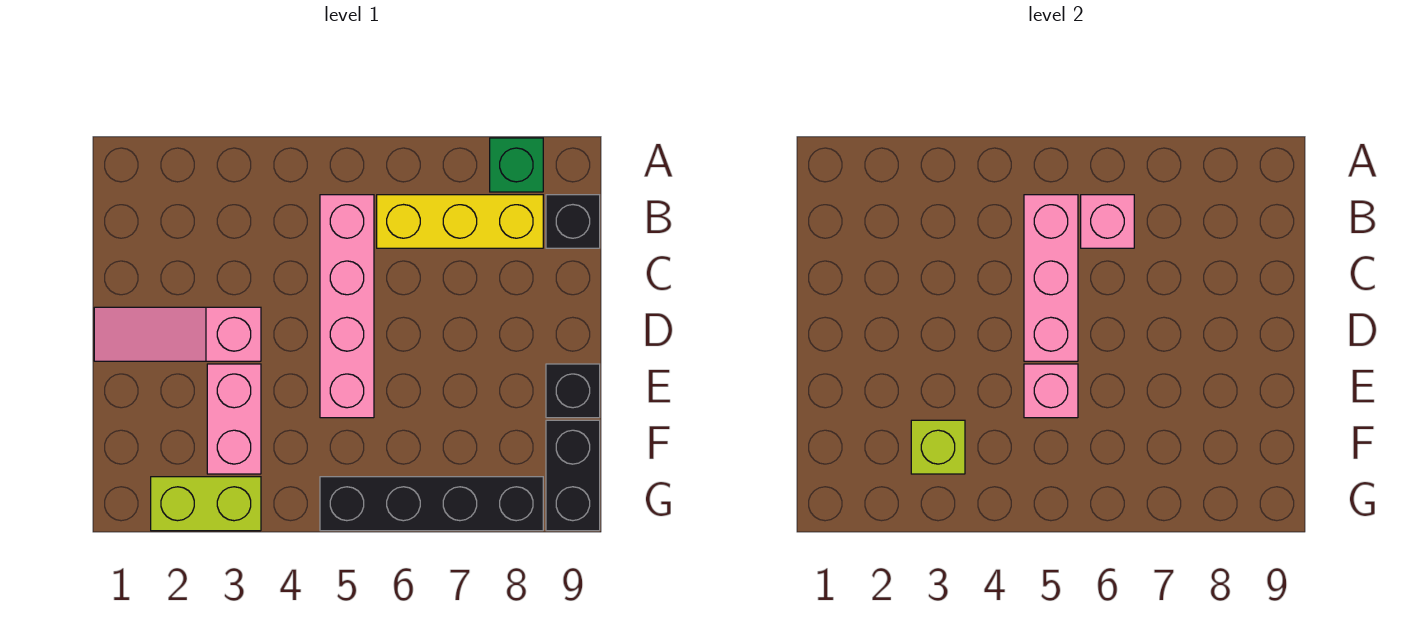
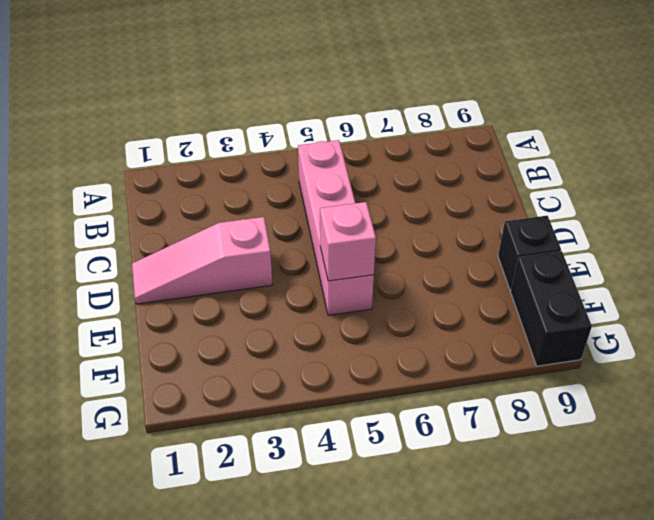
none -> green 1x1 brick [490,138,543,192]
none -> yellow 1x3 brick [377,195,543,248]
none -> black 1x1 brick [546,195,600,248]

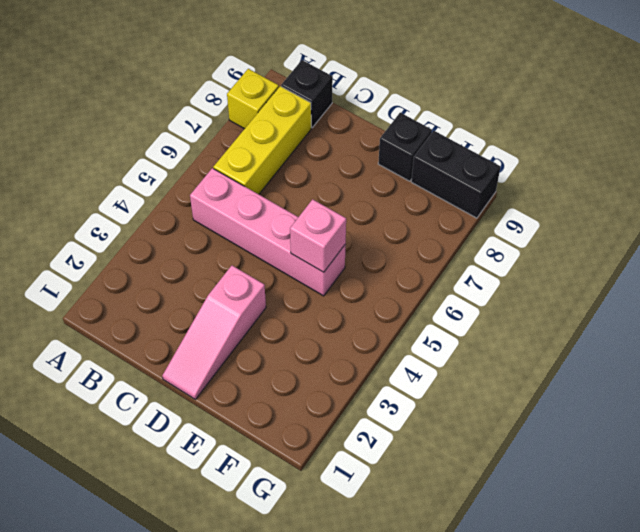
yellow 1x1 brick [227,69,279,129] -> green 1x1 brick [490,138,543,192]
none -> pink 1x2 brick [207,364,261,474]
none -> lime 1x2 brick [151,477,261,531]
none -> black 1x4 brick [320,477,543,531]

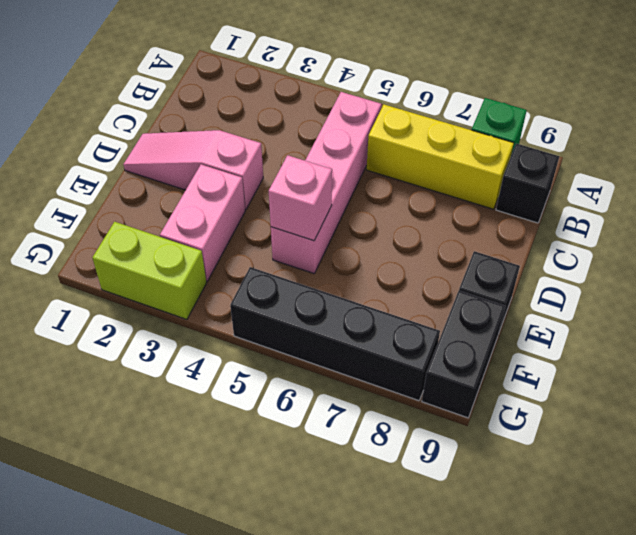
none -> pink 1x3 brick [1024,195,1078,361]
none -> pink 1x1 brick [1081,195,1134,248]
none -> lime 1x1 brick [911,420,965,474]

